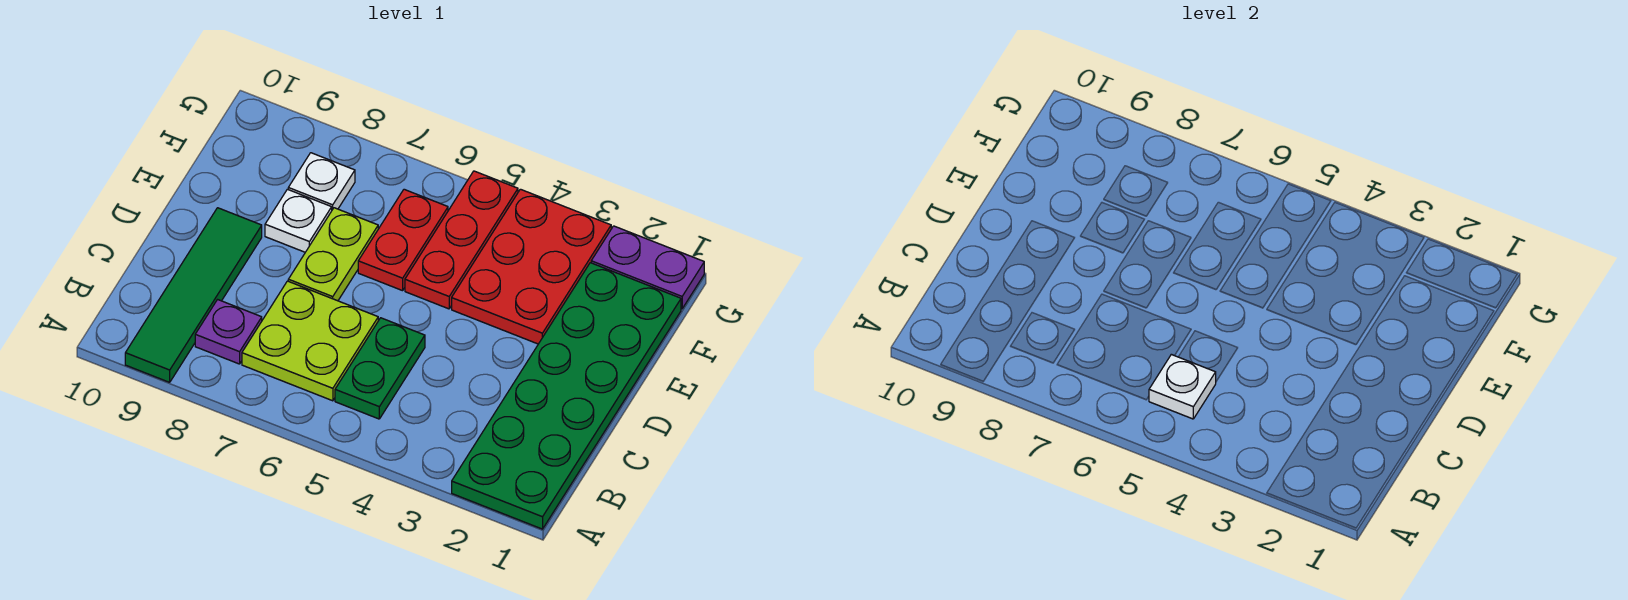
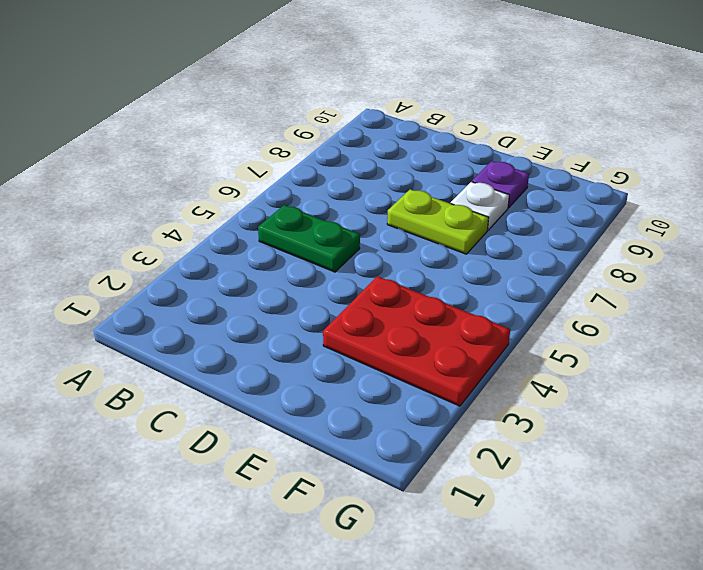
purple 1x1 plate [472,161,529,208] -> purple 1x1 plate moved to [195,300,262,364]
none -> green 2x6 plate [452,263,681,529]
none -> green 1x4 tile [125,208,262,382]
none -> lime 2x2 plate [242,281,378,401]

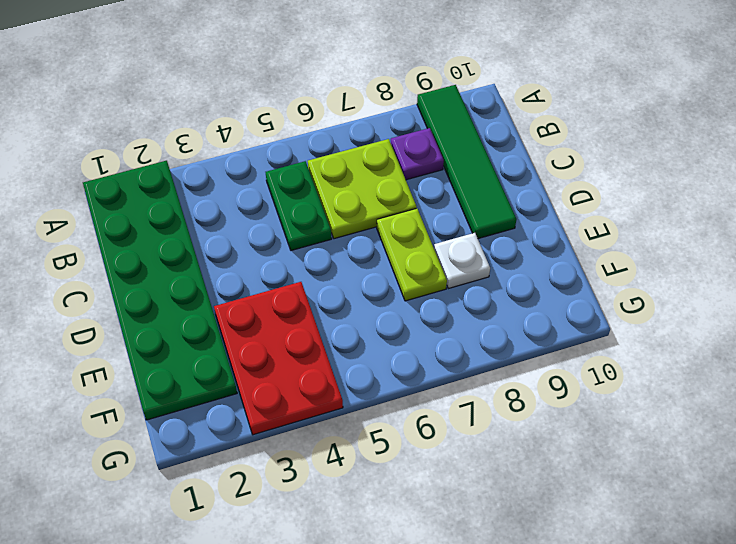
none -> red 1x3 plate [405,171,518,309]
none -> red 1x2 plate [358,189,448,291]
none -> white 1x1 plate [288,153,355,210]

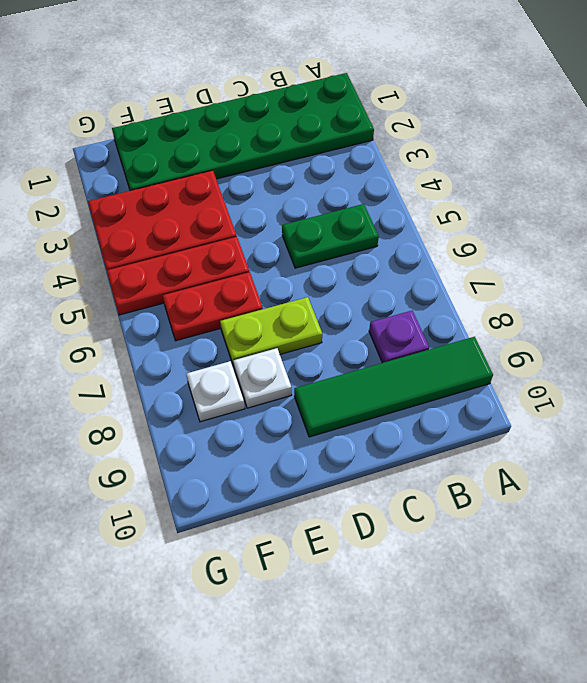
none -> lime 2x2 plate [242,281,378,401]
none -> purple 1x2 plate [591,226,704,309]
none -> white 1x1 plate [1149,354,1216,419]

